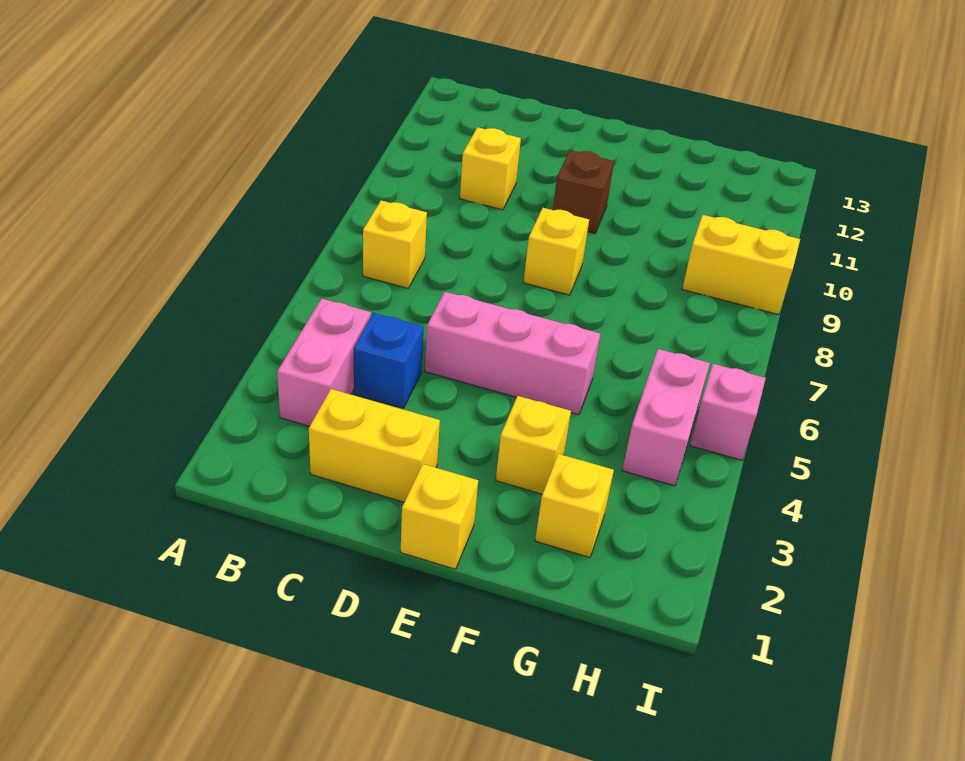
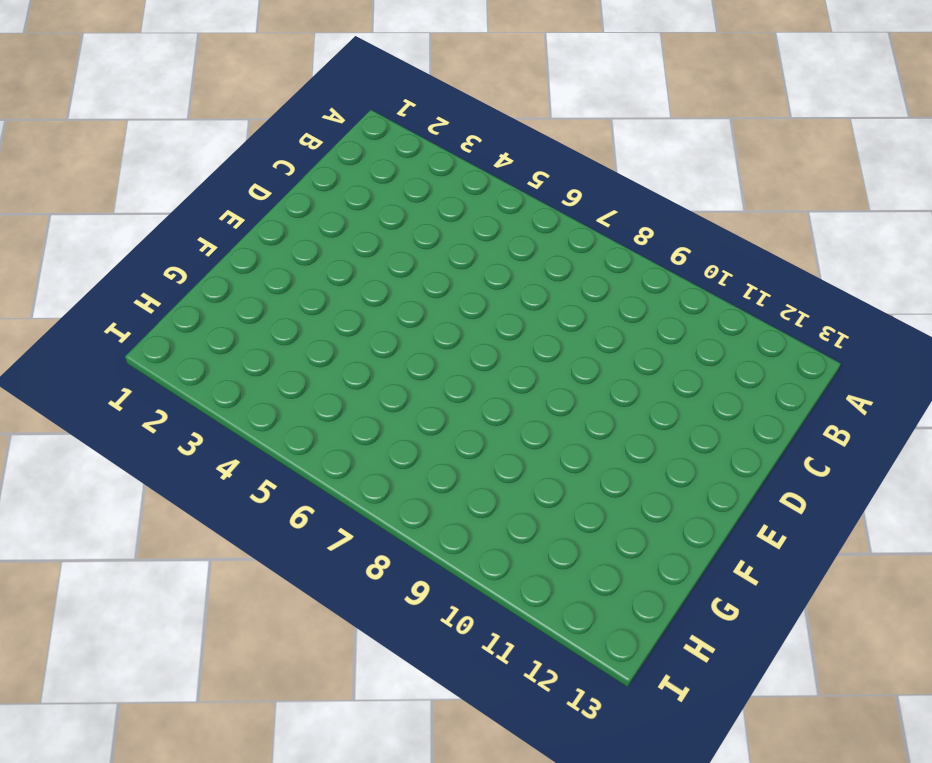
none -> pink 1x2 brick [277,299,371,426]
none -> yellow 1x1 brick [363,201,427,288]
none -> yellow 1x2 brick [309,389,440,502]

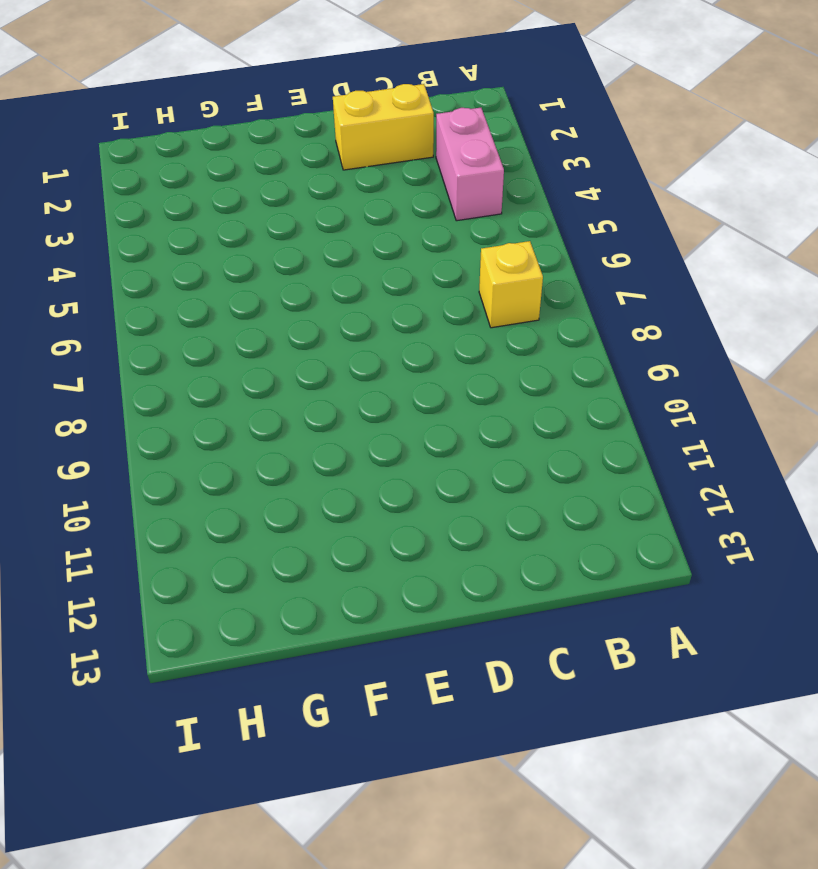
none -> blue 1x1 brick [354,313,424,408]
none -> yellow 1x1 brick [460,127,521,210]
none -> pink 1x3 brick [425,292,600,415]

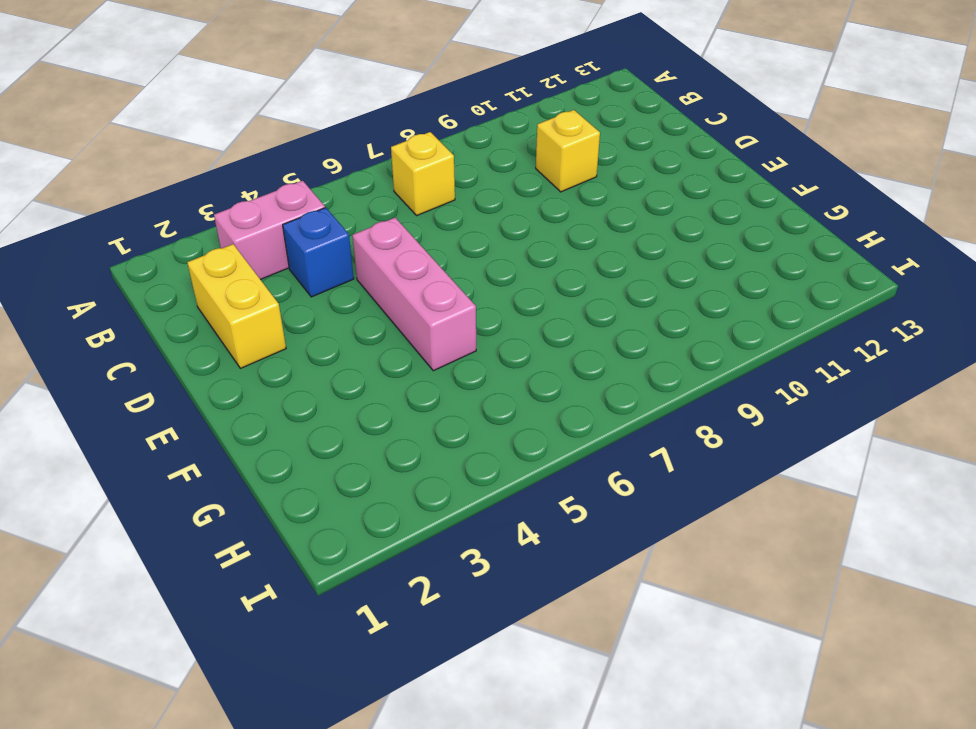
none -> yellow 1x1 brick [400,464,478,569]
none -> yellow 1x1 brick [524,208,589,295]
none -> brown 1x1 brick [553,150,614,233]

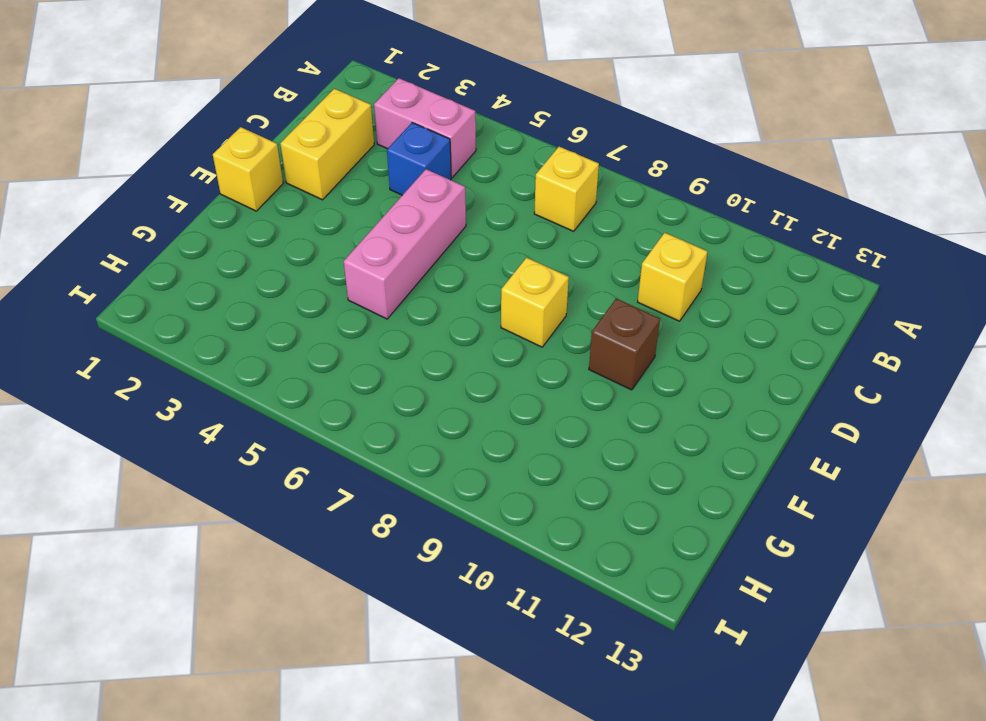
none -> yellow 1x1 brick [496,396,571,494]
none -> yellow 1x1 brick [535,454,614,557]
none -> pink 1x2 brick [622,349,710,486]

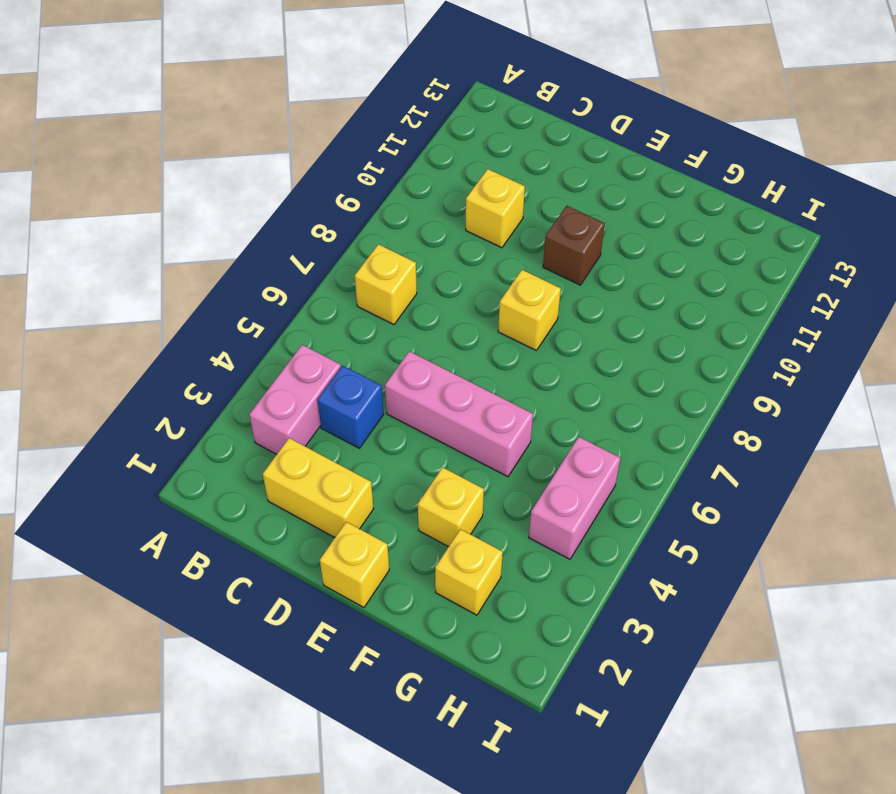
none -> yellow 1x2 brick [682,215,800,315]
none -> pink 1x1 brick [690,364,766,460]

